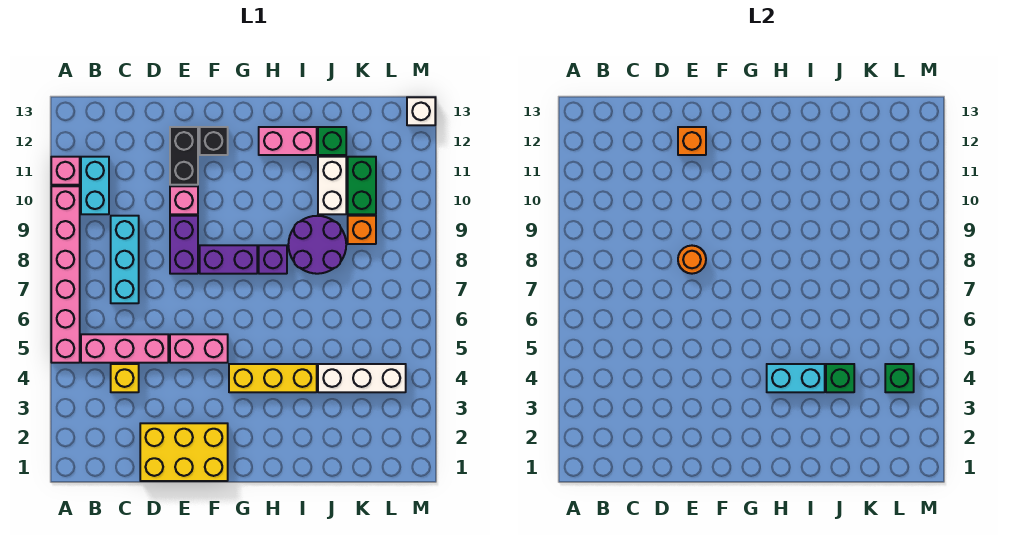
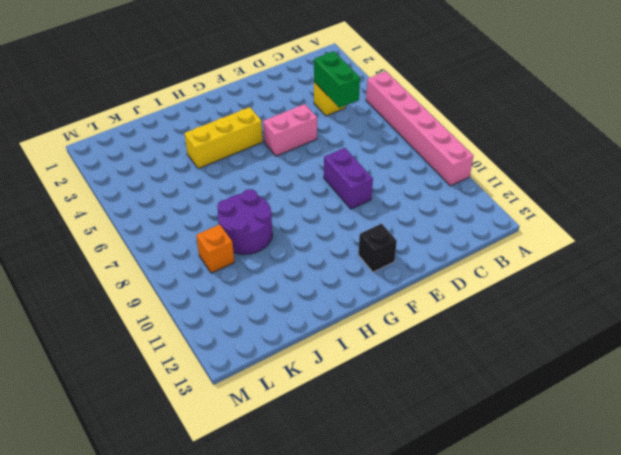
green 1x2 brick [314,51,360,108] -> green 1x2 brick moved to [348,157,376,214]
none -> pink 1x1 brick [51,157,80,185]
none -> pink 1x3 brick [81,334,168,363]
none -> cyan 1x2 brick [81,157,109,214]

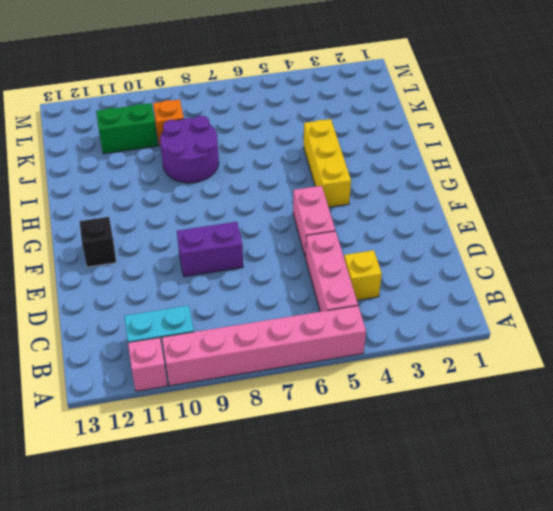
none -> cyan 1x3 brick [111,216,139,303]
none -> yellow 2x3 brick [140,423,228,481]
none -> pink 1x1 brick [170,186,198,214]

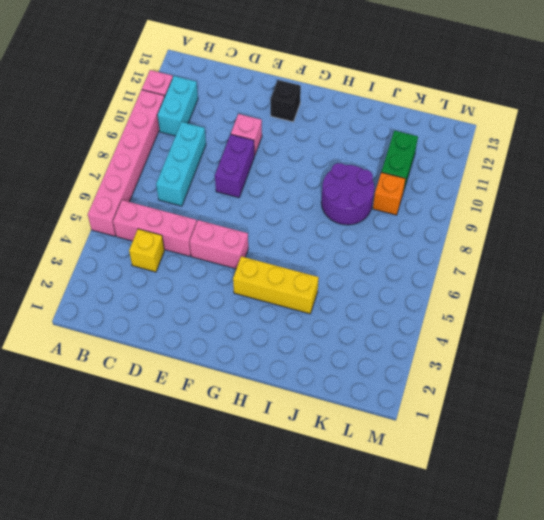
none -> yellow 2x3 brick [140,423,228,481]
none -> black 1x2 brick [170,127,198,185]
none -> purple 1x2 brick [200,245,257,274]

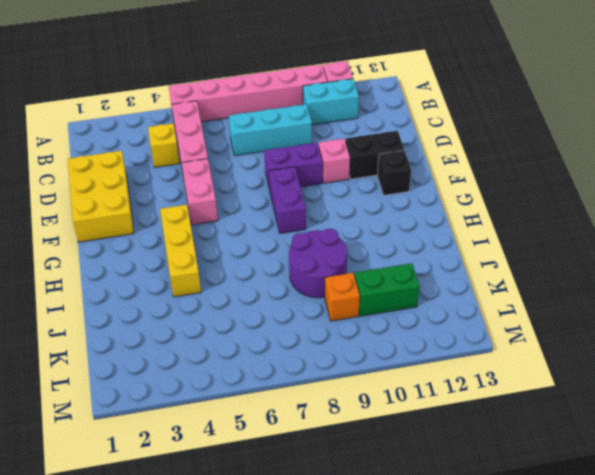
none -> purple 1x1 brick [259,245,287,274]
none -> pink 1x2 brick [259,127,317,155]
none -> white 1x3 brick [318,364,406,392]

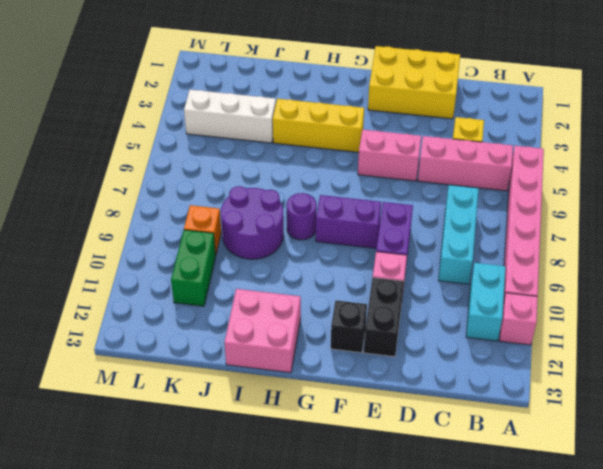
purple 1x1 round brick [287,193,317,240] -> purple 1x1 brick [259,245,287,274]
pink 2x2 brick [225,289,301,373] -> pink 1x2 brick [259,127,317,155]
none -> white 1x2 brick [318,157,346,214]
none -> green 1x1 brick [318,127,346,155]
none -> white 1x1 brick [407,97,435,125]

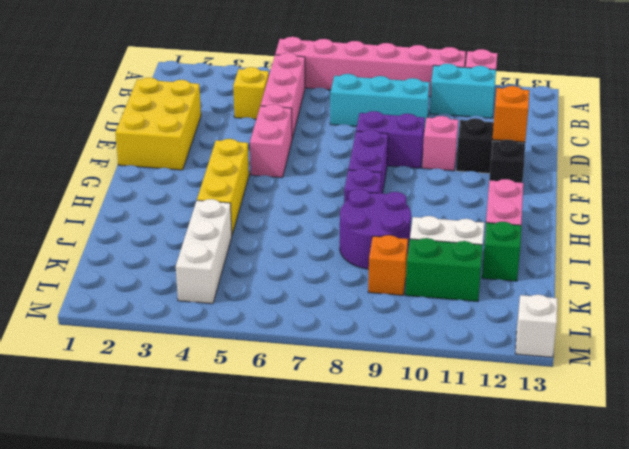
none -> orange 1x1 round brick [678,246,706,274]
none -> cyan 1x2 brick [767,364,825,392]
none -> green 1x1 brick [826,364,854,392]

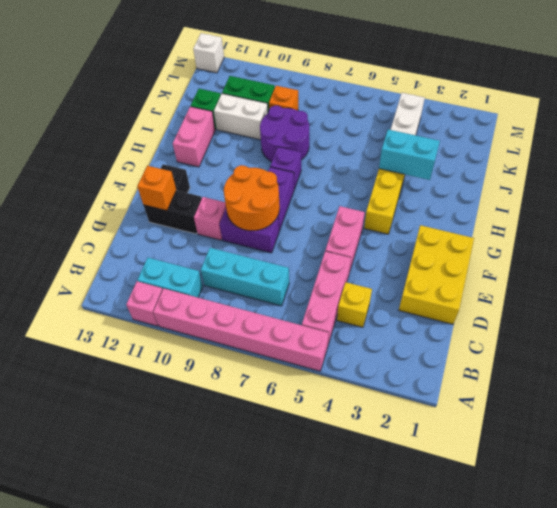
orange 2x2 round brick [224,165,280,231] -> orange 1x1 round brick [678,246,706,274]
cyan 1x2 brick [379,130,440,180] -> cyan 1x2 brick turned to [767,364,825,392]
none -> green 1x1 brick [826,364,854,392]
none -> green 1x1 brick [885,364,914,392]

